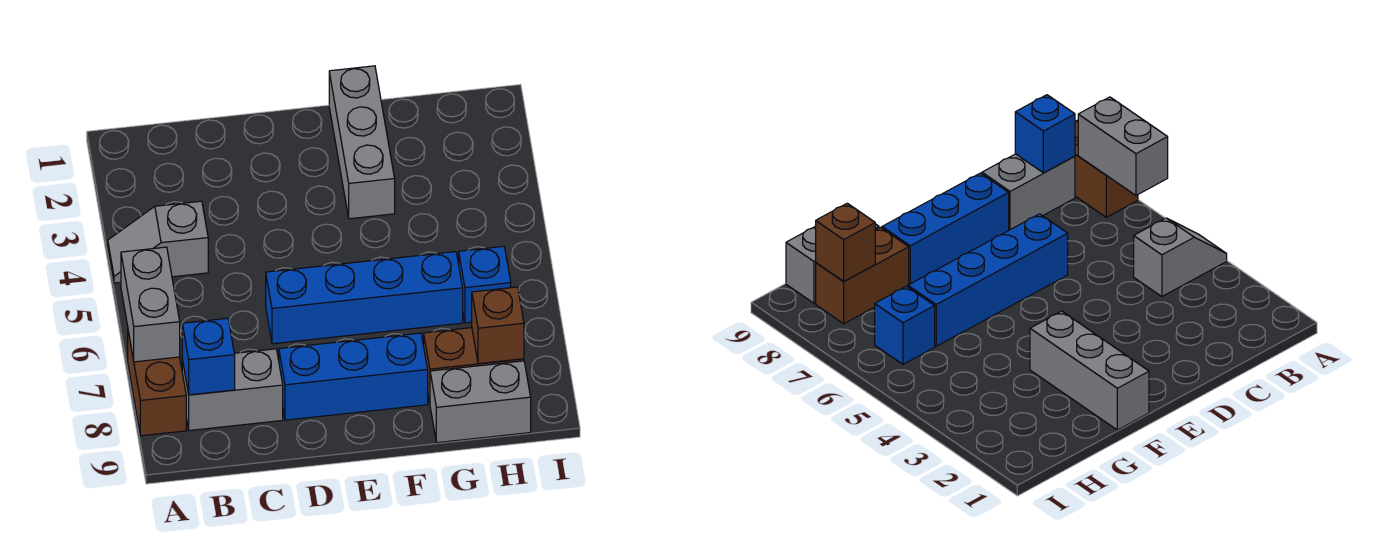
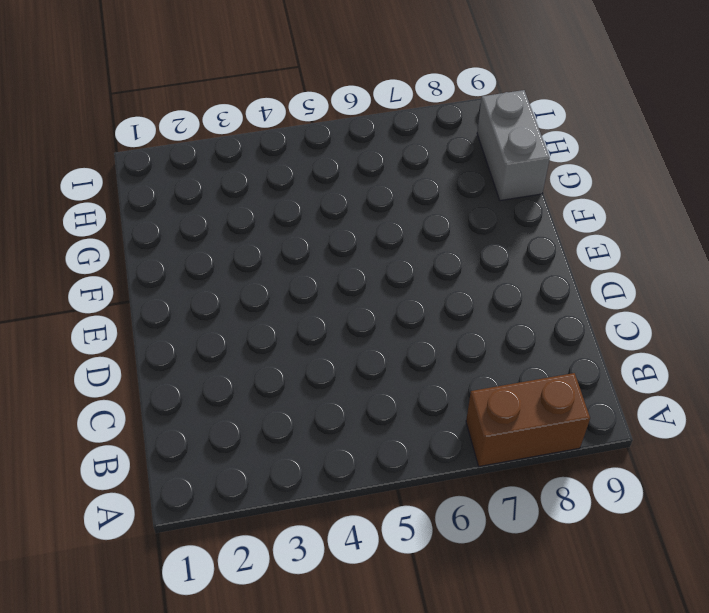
none -> grey 1x2 slope [108,201,208,283]
none -> grey 1x2 brick [182,349,283,431]
none -> blue 1x4 brick [266,252,463,344]

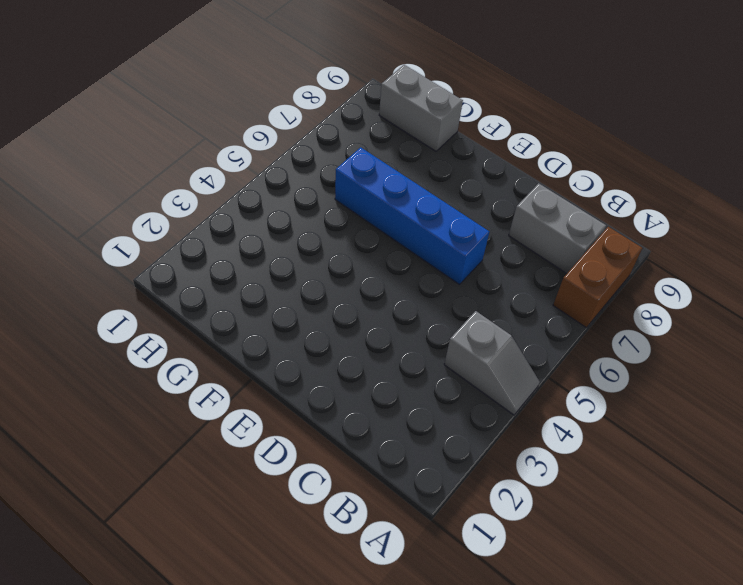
none -> blue 1x3 brick [279,333,428,420]
none -> grey 1x3 brick [329,66,395,219]
none -> brown 1x2 brick [424,328,524,403]

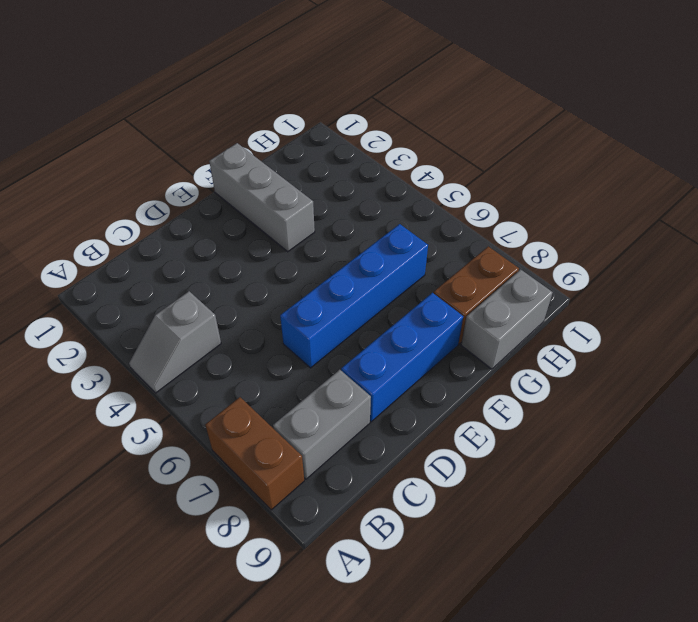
none -> blue 1x1 brick [459,246,511,323]
none -> grey 1x2 brick [121,247,180,362]
none -> blue 1x1 brick [182,318,235,395]

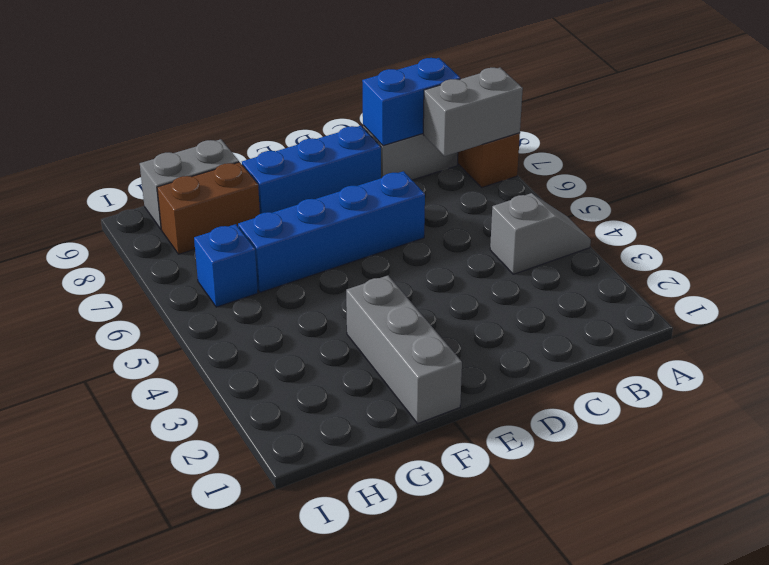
grey 1x2 brick [423,68,523,156] -> grey 1x2 brick turned to [121,247,180,362]
blue 1x2 brick [362,58,460,146] -> blue 1x1 brick [182,318,235,395]
none -> brown 1x1 brick [472,287,524,364]

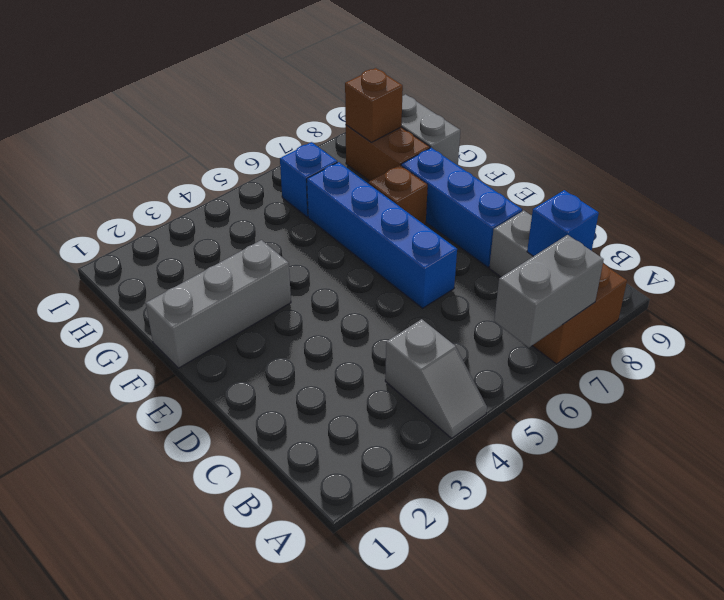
brown 1x1 brick [369,165,428,225] -> none

